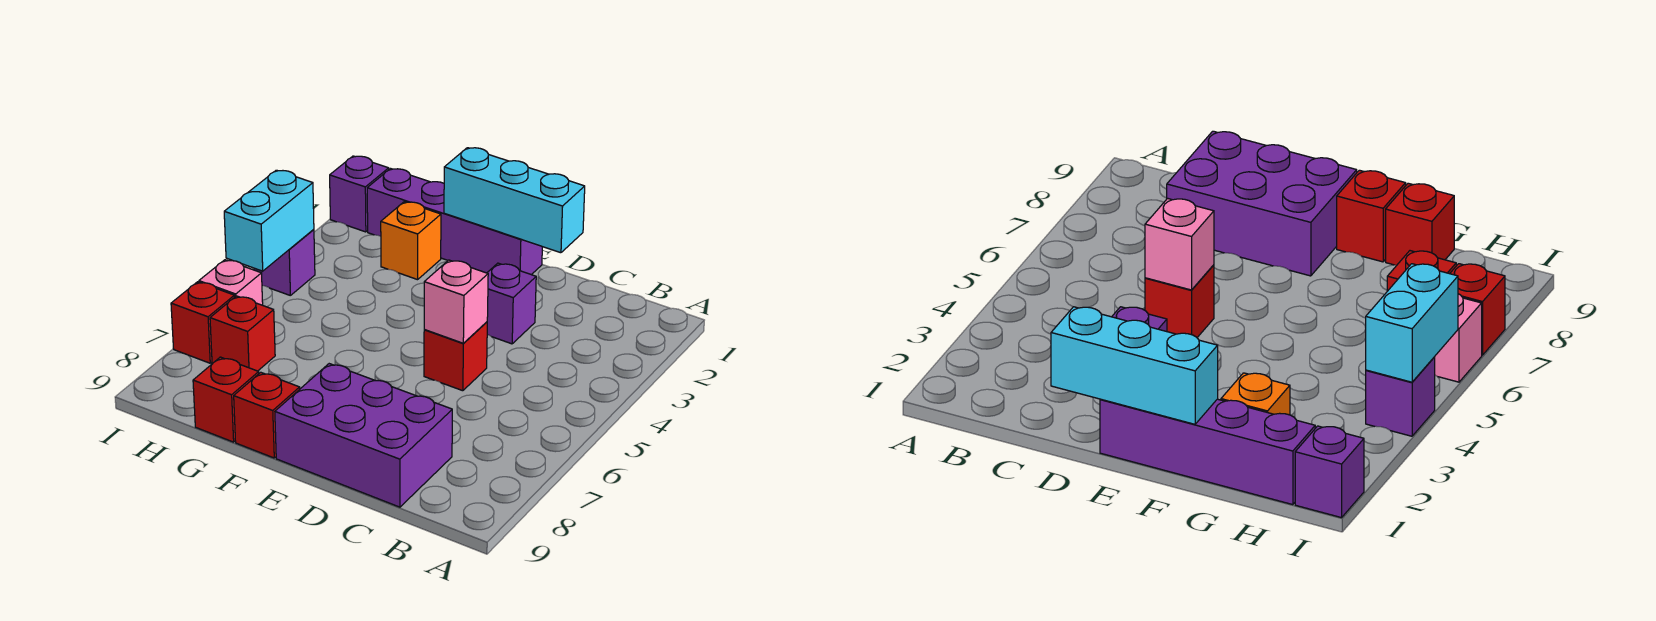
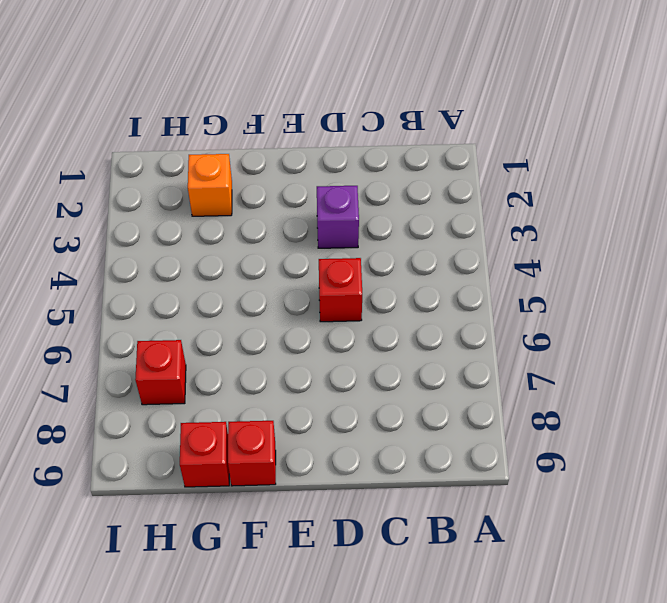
none -> purple 2x3 brick [275,364,452,507]
none -> purple 1x4 brick [367,169,542,275]
none -> purple 1x1 brick [330,156,389,232]

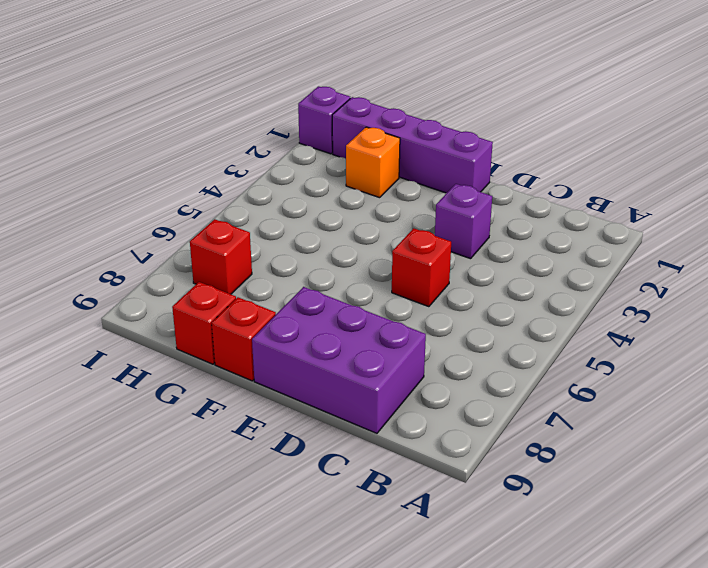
none -> purple 1x1 brick [254,230,315,296]
none -> pink 1x1 brick [199,260,263,305]
none -> red 1x1 brick [171,282,235,363]

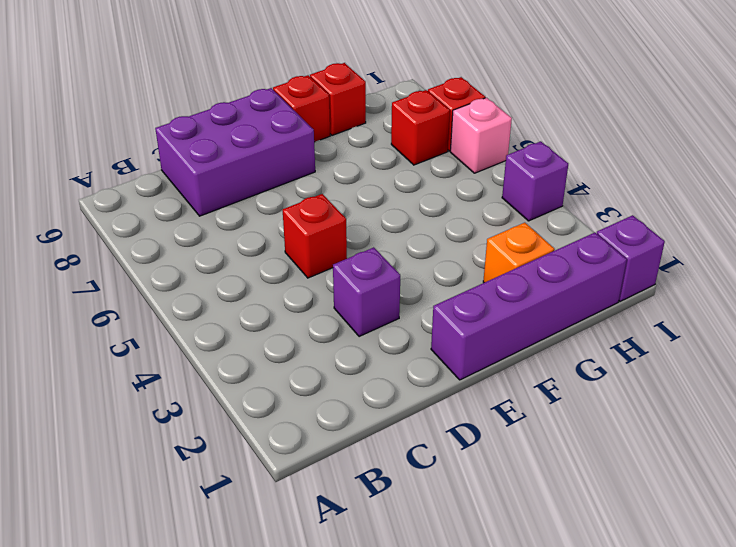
none -> cyan 1x3 brick [444,148,585,253]
none -> pink 1x1 brick [424,260,488,343]
none -> cyan 1x2 brick [224,170,314,271]

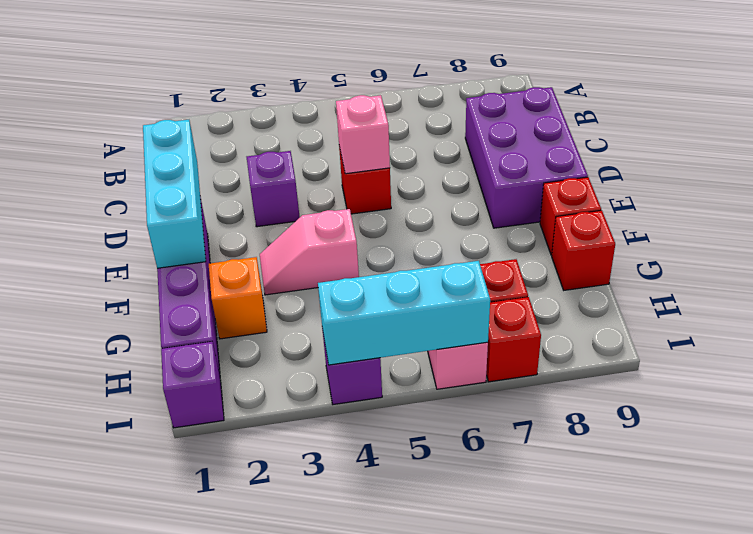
pink 1x2 slope [260,209,359,295] -> none
cyan 1x3 brick [318,261,490,365] -> cyan 1x2 brick [224,170,314,271]

